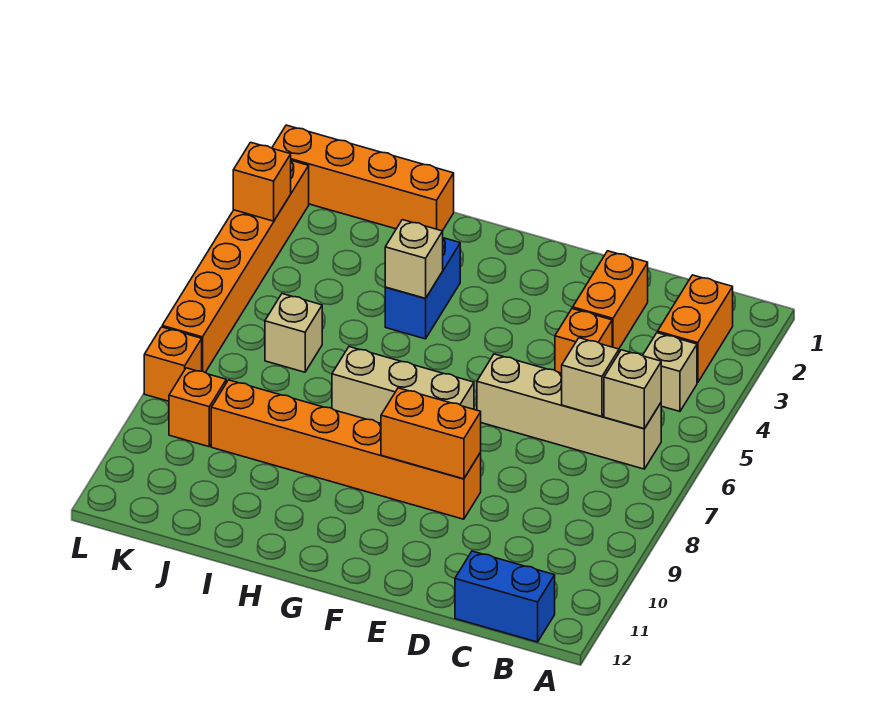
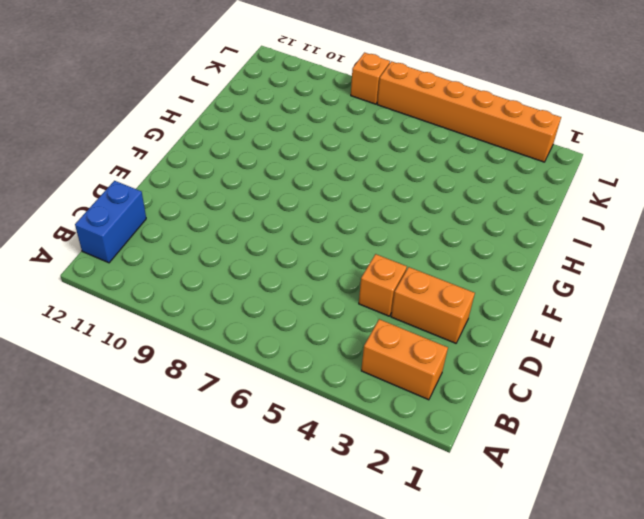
none -> tan 1x1 brick [643,333,697,411]
none -> tan 1x4 brick [477,354,661,469]
none -> orange 1x6 brick [211,380,481,519]

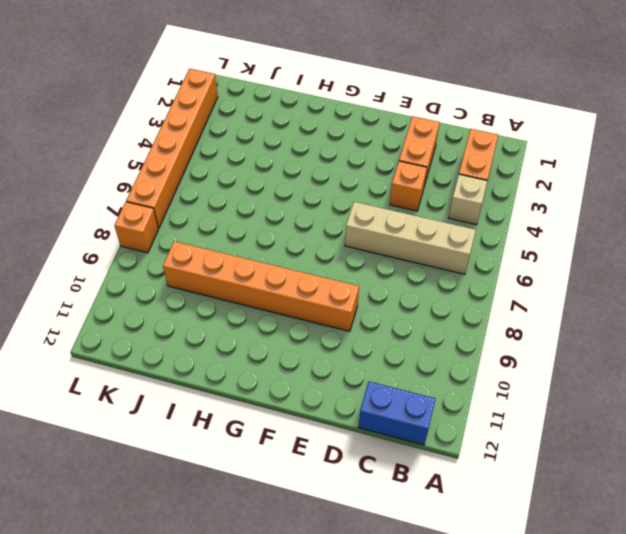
none -> tan 1x3 brick [332,347,474,423]
none -> blue 1x2 brick [385,238,460,339]
none -> orange 1x4 brick [272,125,454,231]

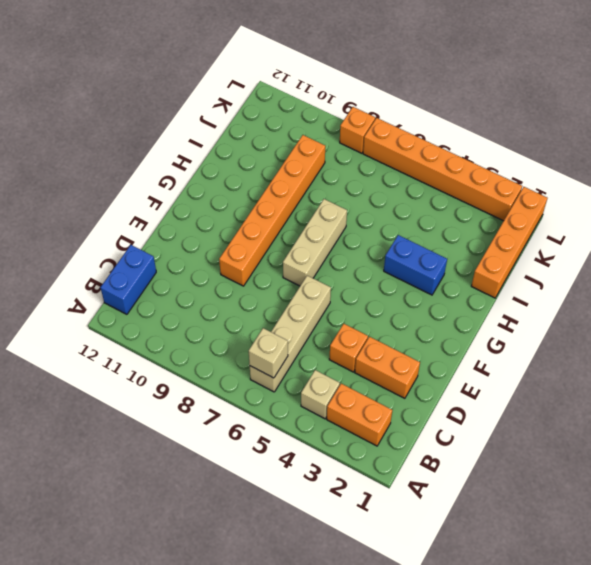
none -> tan 1x1 brick [265,294,322,372]
none -> orange 1x1 brick [169,368,226,447]
none -> tan 1x1 brick [562,338,619,417]

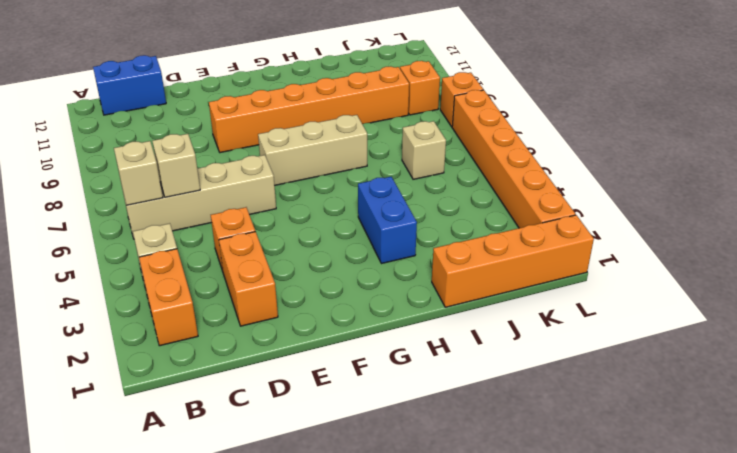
none -> orange 1x2 brick [381,388,481,479]
none -> tan 1x1 brick [385,220,443,298]
none -> orange 1x1 brick [233,142,291,221]

